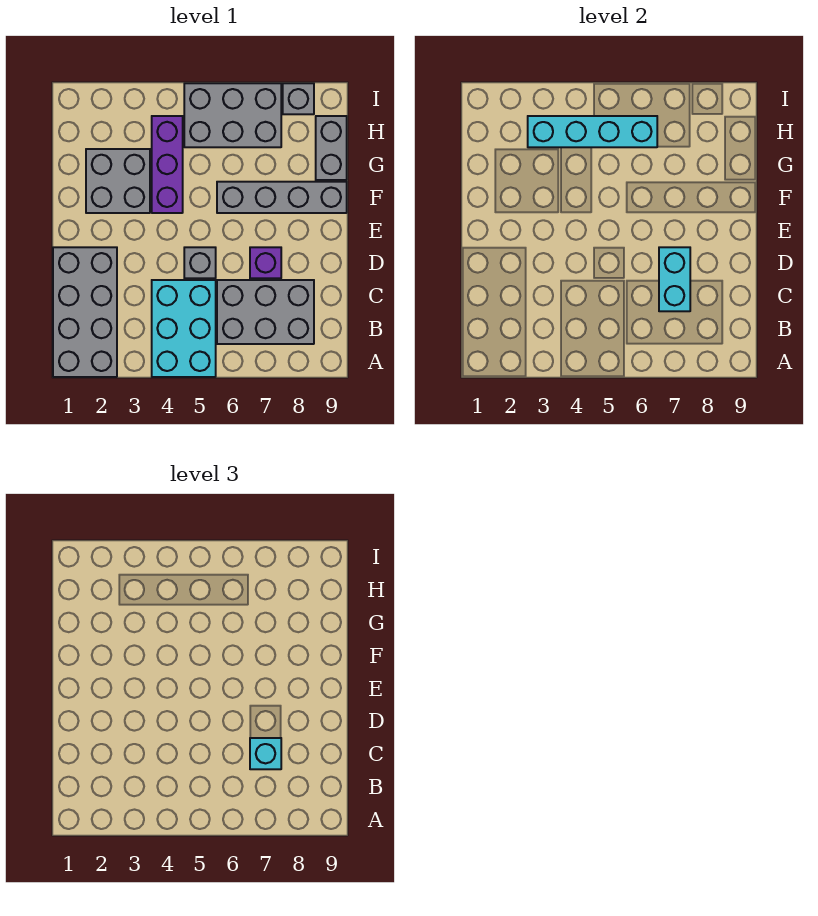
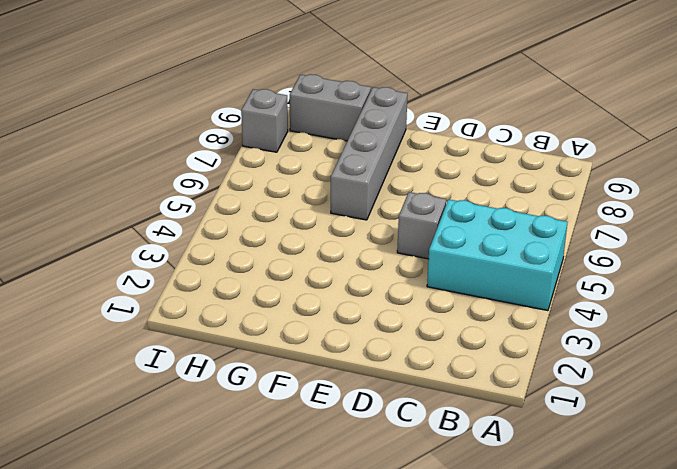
none -> grey 2x4 brick [53,247,117,377]
none -> grey 2x3 brick [217,280,314,344]
none -> purple 1x1 brick [250,247,281,278]

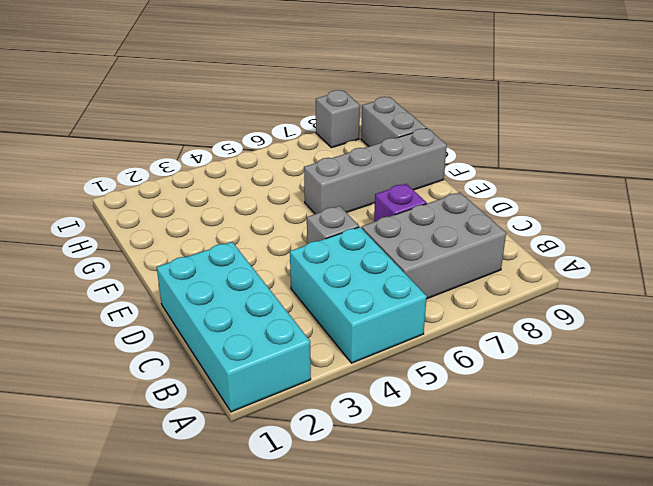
cyan 2x4 brick [157,242,311,412] -> grey 2x4 brick [53,247,117,377]
none -> grey 2x2 brick [86,149,150,213]
none -> purple 1x3 brick [152,116,183,213]
none -> grey 2x3 brick [184,83,281,147]

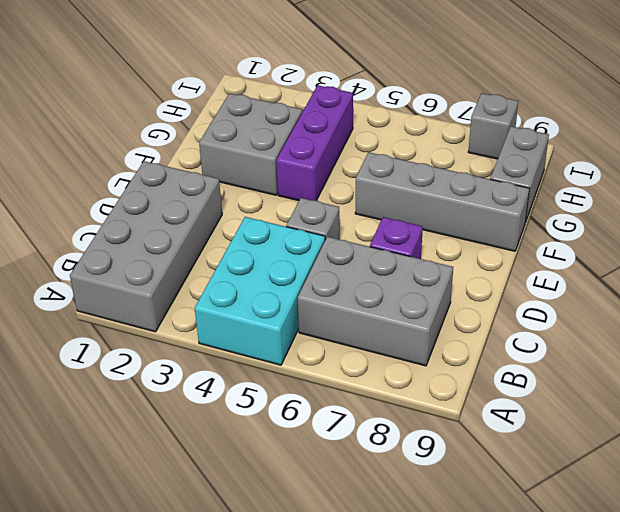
none -> grey 2x3 brick [184,83,281,147]
none -> cyan 1x2 brick [659,247,690,311]
none -> cyan 1x4 brick [528,116,657,147]

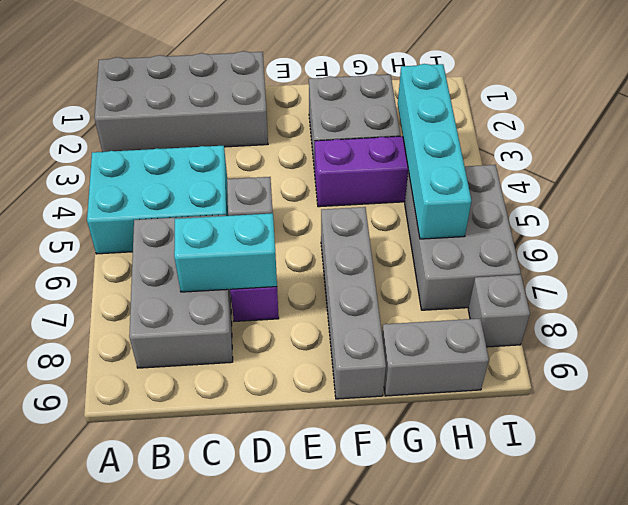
none -> cyan 1x1 brick [250,738,281,769]

